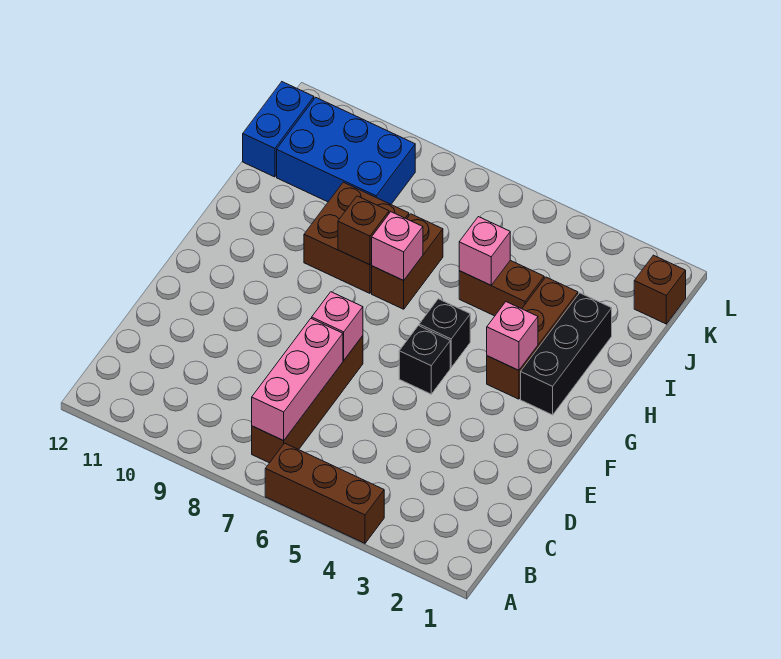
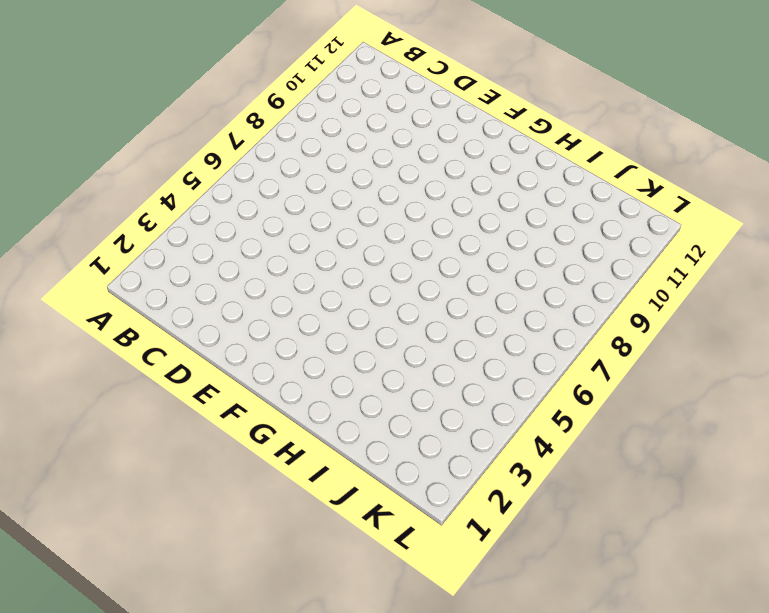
none -> brown 1x3 brick [265,443,384,543]
none -> brown 1x4 brick [252,336,363,463]
none -> black 1x1 brick [399,326,450,394]

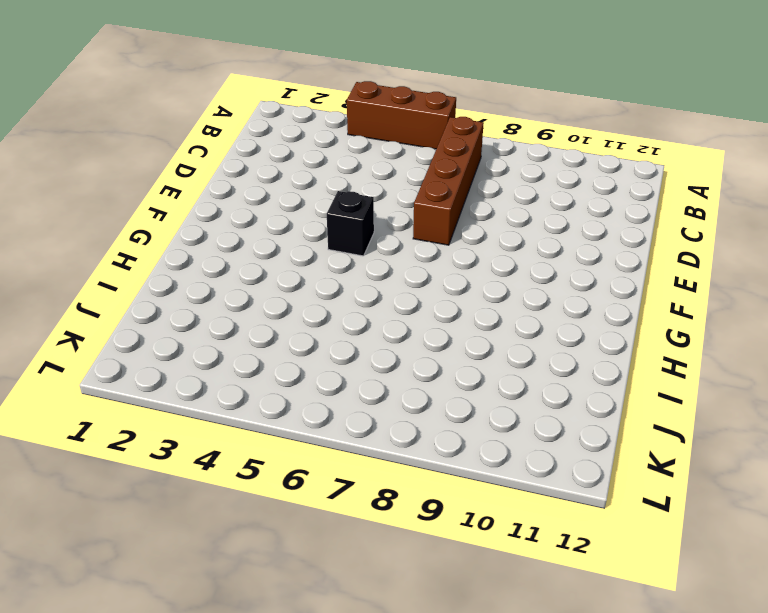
none -> black 1x3 brick [521,293,612,415]
none -> brown 1x3 brick [487,277,578,399]
none -> black 1x1 brick [419,299,470,367]

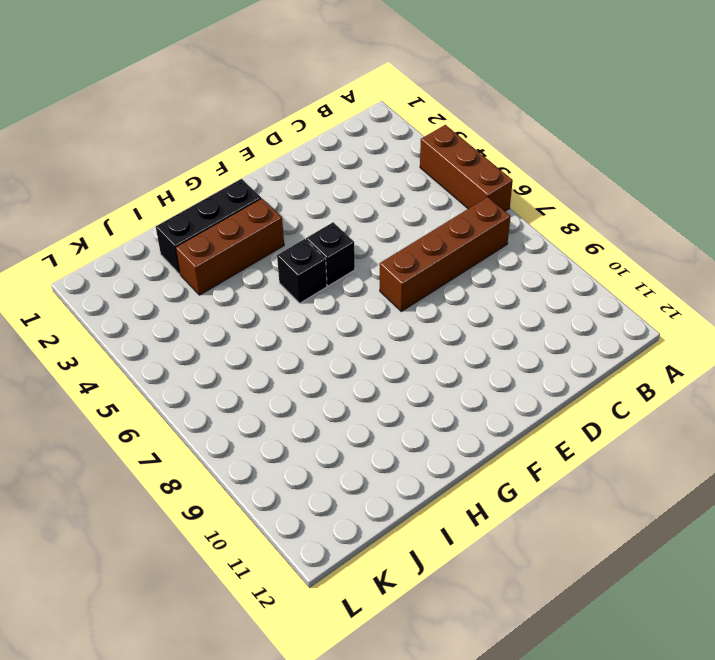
none -> brown 1x2 brick [372,214,443,309]
none -> brown 2x2 brick [304,182,409,293]
none -> brown 1x2 brick [459,260,544,316]

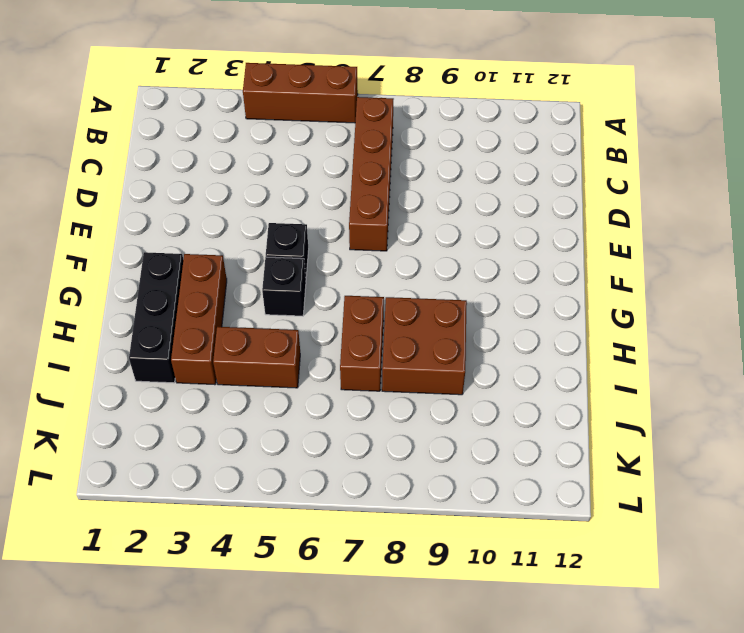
none -> blue 2x3 brick [277,97,415,204]
none -> blue 1x2 brick [243,82,314,177]
none -> brown 1x1 brick [634,255,686,324]

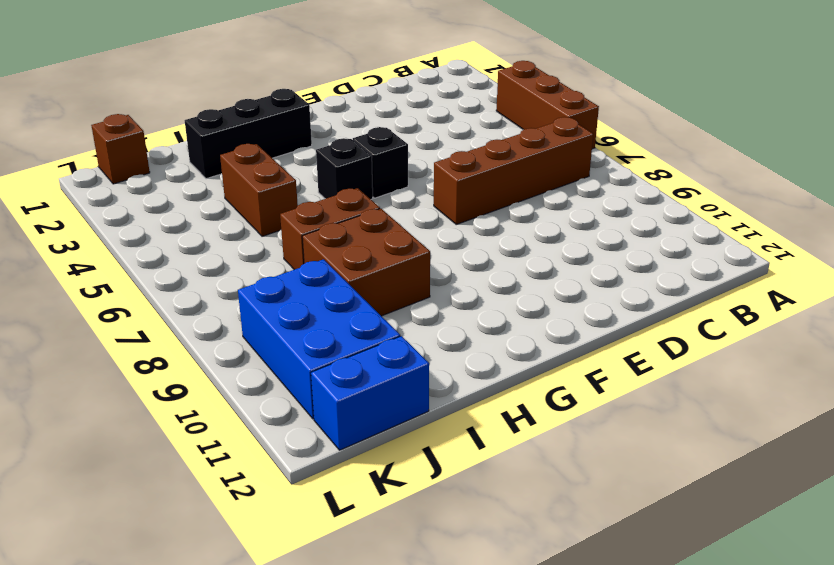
none -> brown 1x3 brick [487,277,578,399]
none -> pink 1x3 brick [252,319,343,441]
none -> pink 1x1 brick [312,292,363,360]

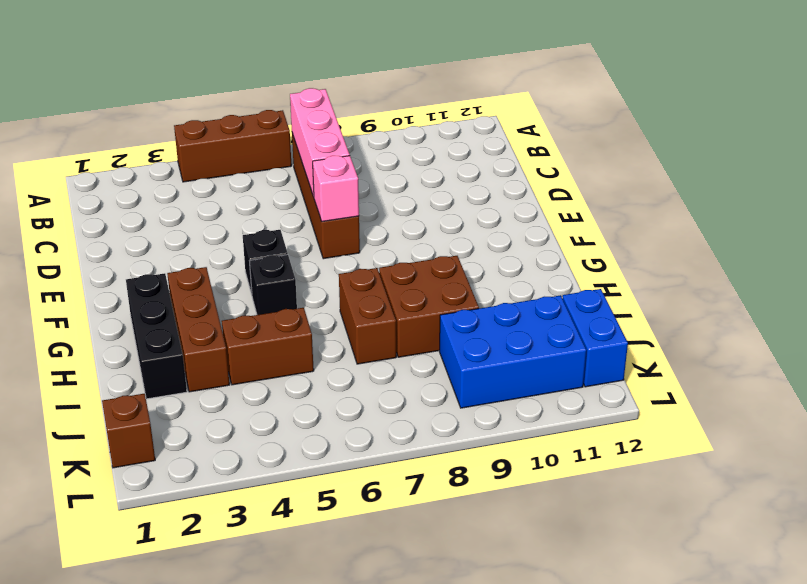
none -> pink 1x1 brick [487,302,538,370]
none -> pink 1x1 brick [372,212,423,280]
none -> brown 1x1 brick [338,196,389,265]

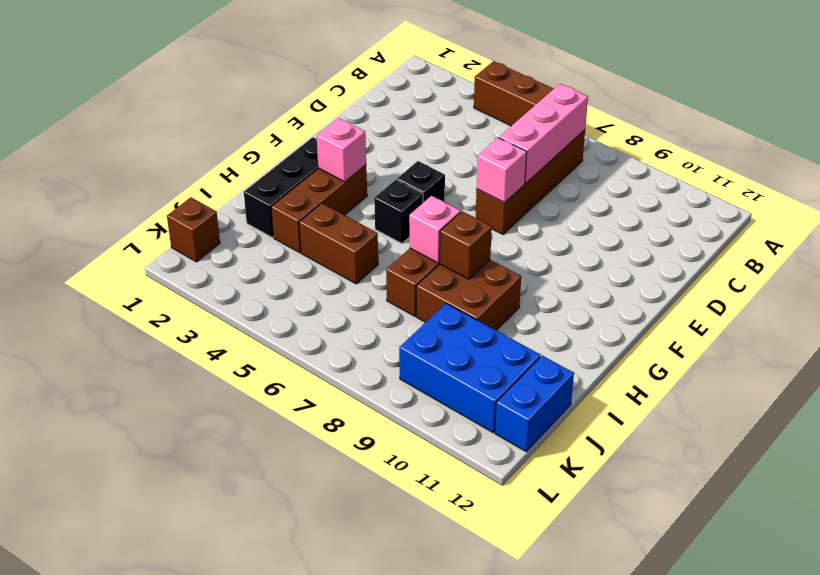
none -> pink 1x1 brick [459,217,510,285]

